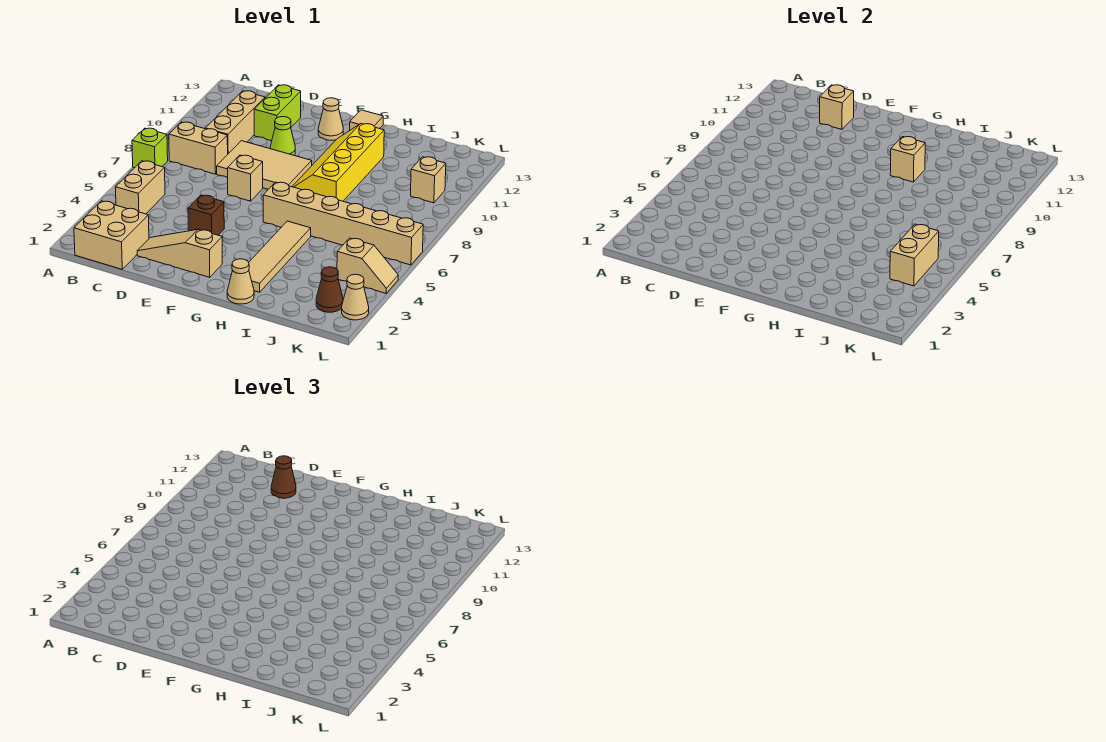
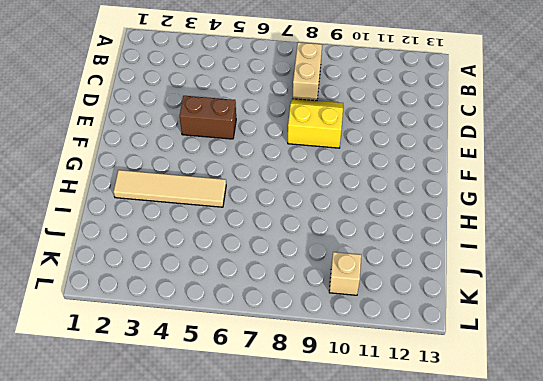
yellow 2x2 slope [288,99,343,148] -> tan 2x3 tile [217,141,312,189]
brown 1x2 brick [179,96,236,139] -> brown 1x1 brick [188,195,224,235]
none -> lime 1x1 brick [132,128,168,168]
none -> tan 2x2 brick [74,201,149,269]
none -> tan 1x2 brick [116,161,165,214]

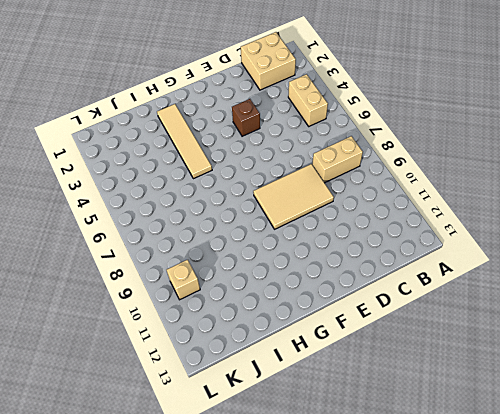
none -> lime 1x1 brick [132,128,168,168]
none -> tan 1x3 brick [205,91,265,154]
none -> tan 1x3 slope [137,230,222,277]

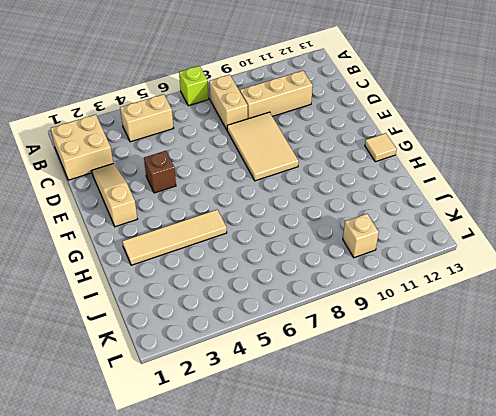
none -> lime 1x2 brick [254,85,301,141]
none -> tan 1x1 brick [228,155,263,201]
none -> lime 1x1 cone [270,117,295,155]

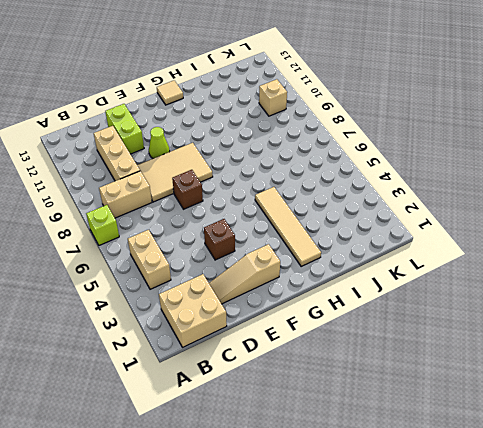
brown 1x1 brick [172,170,203,209] -> tan 1x1 brick [228,155,263,201]
none -> tan 1x1 cone [318,98,343,140]
none -> tan 1x6 brick [263,182,423,265]
none -> yellow 2x4 slope [292,124,384,201]

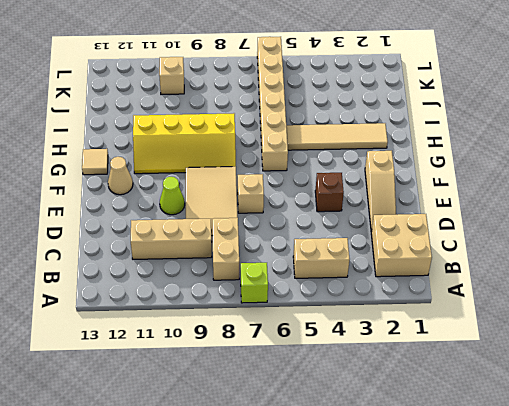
none -> lime 1x2 brick [254,85,301,141]
none -> tan 1x1 cone [227,259,254,304]
none -> brown 1x1 cone [316,267,343,312]

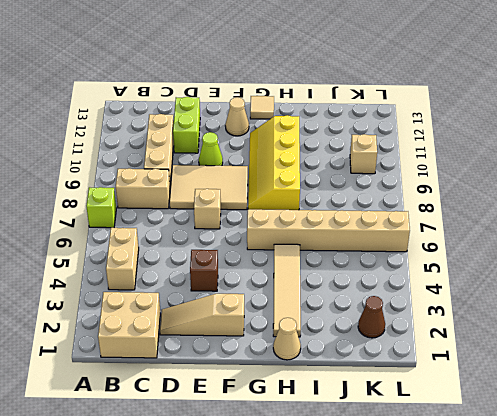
none -> tan 1x2 slope [337,238,398,293]
none -> tan 1x1 cone [342,274,369,320]
none -> tan 1x1 brick [820,85,854,129]

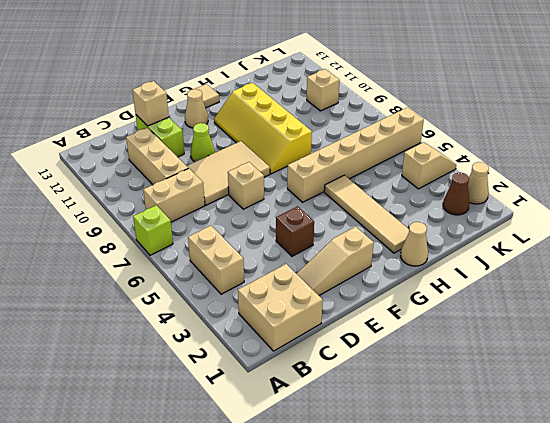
none -> tan 1x1 brick [890,137,925,182]
none -> tan 1x2 brick [890,224,939,286]
none -> brown 1x1 cone [271,456,296,498]

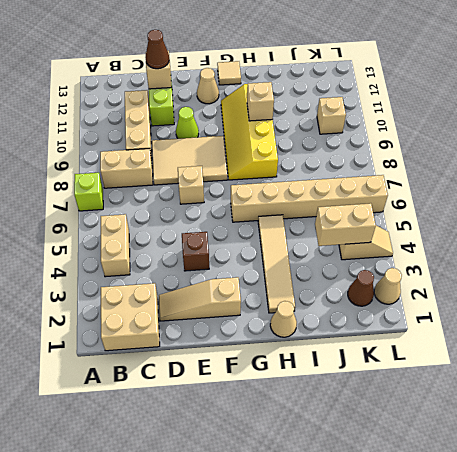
tan 1x2 brick [315,203,376,246] -> tan 1x2 brick turned to [890,224,939,286]

